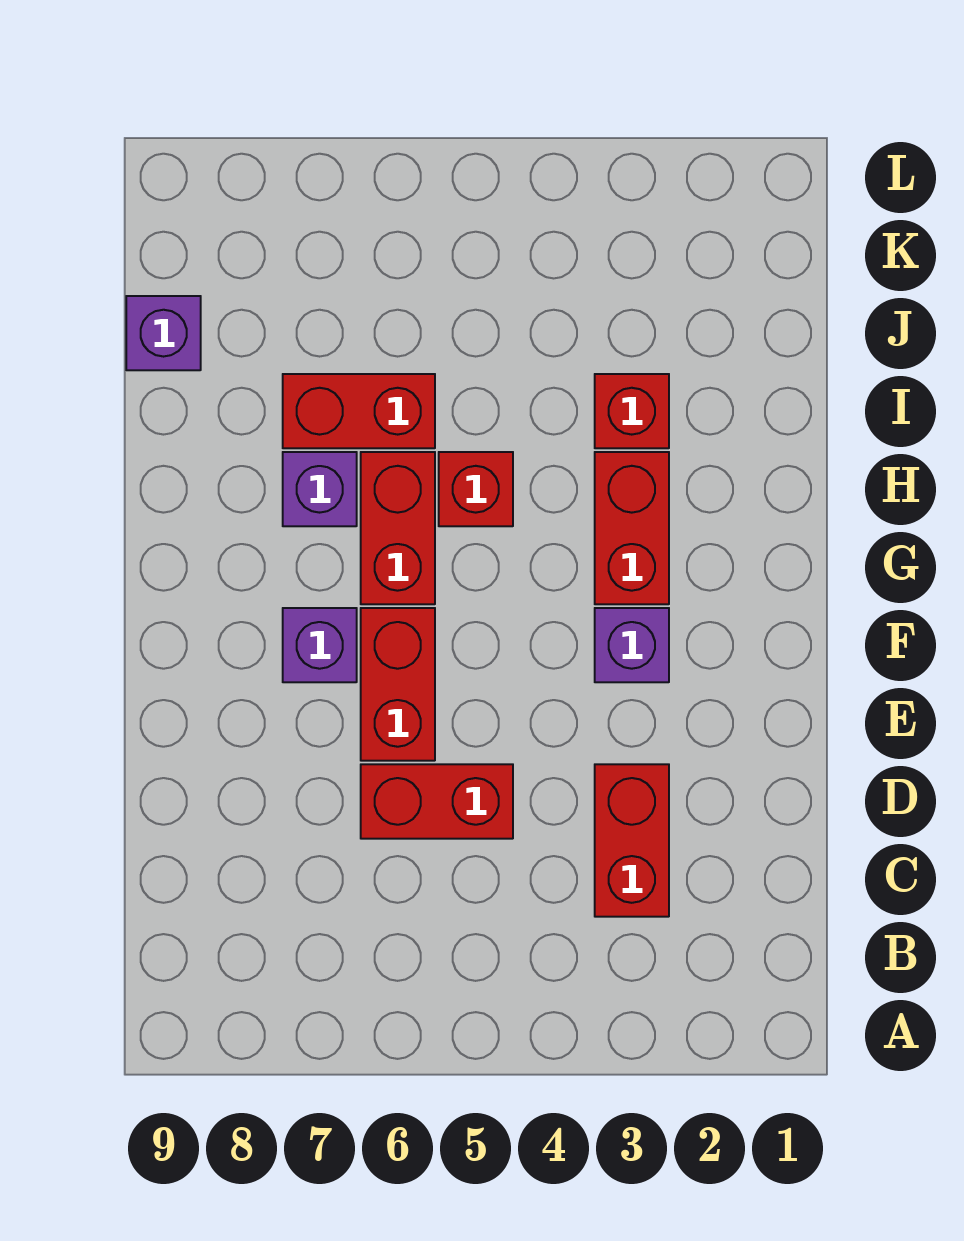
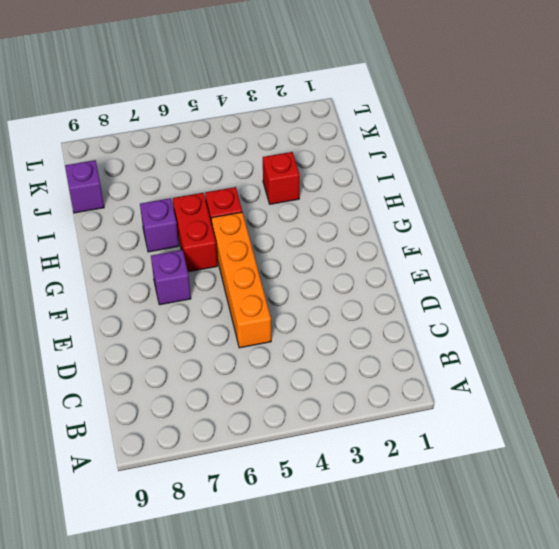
orange 1x4 brick [211,212,271,348] -> red 1x2 brick [361,764,513,839]
none -> red 1x2 brick [595,764,669,917]
none -> red 1x2 brick [361,608,435,761]
none -> purple 1x1 brick [595,608,669,682]

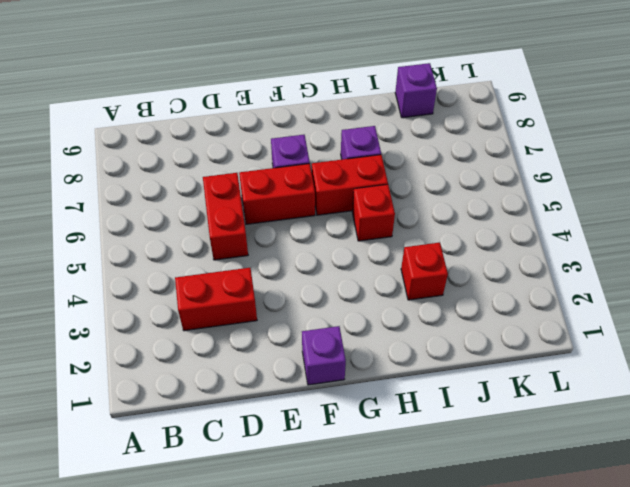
purple 1x1 brick [302,326,346,385] -> purple 1x1 brick moved to [595,608,669,682]
none -> red 1x2 brick [595,452,669,604]
none -> red 1x2 brick [283,374,435,448]

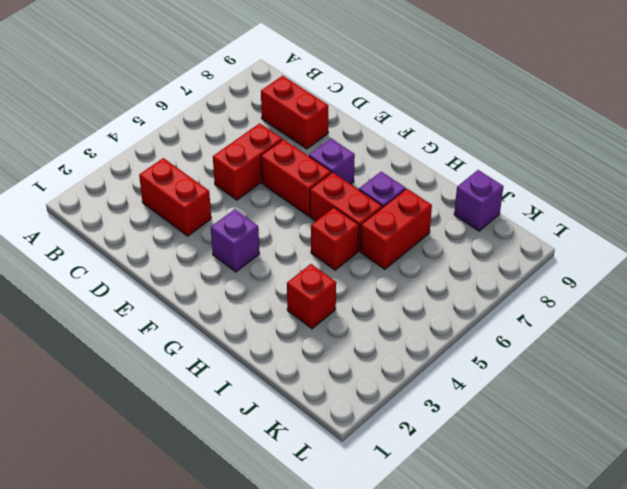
red 1x2 brick [261,76,328,149] -> red 1x2 brick moved to [595,452,669,604]

